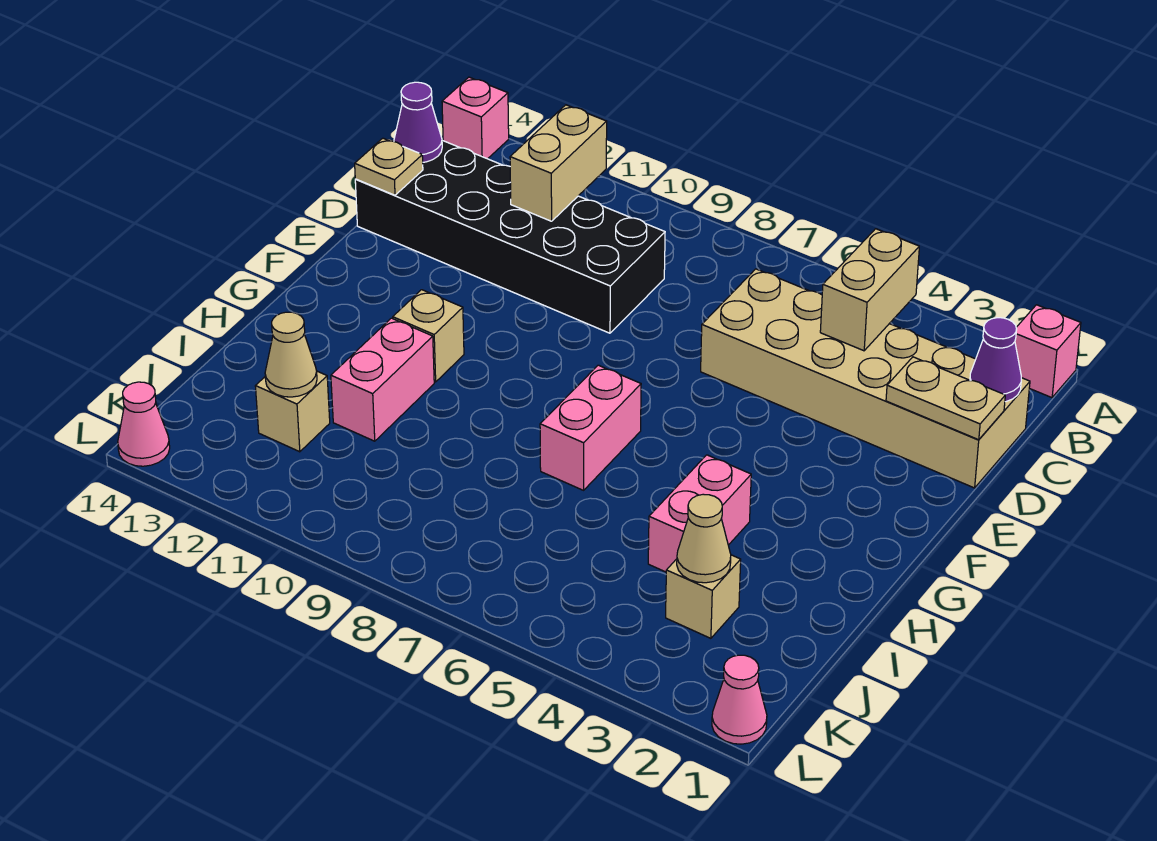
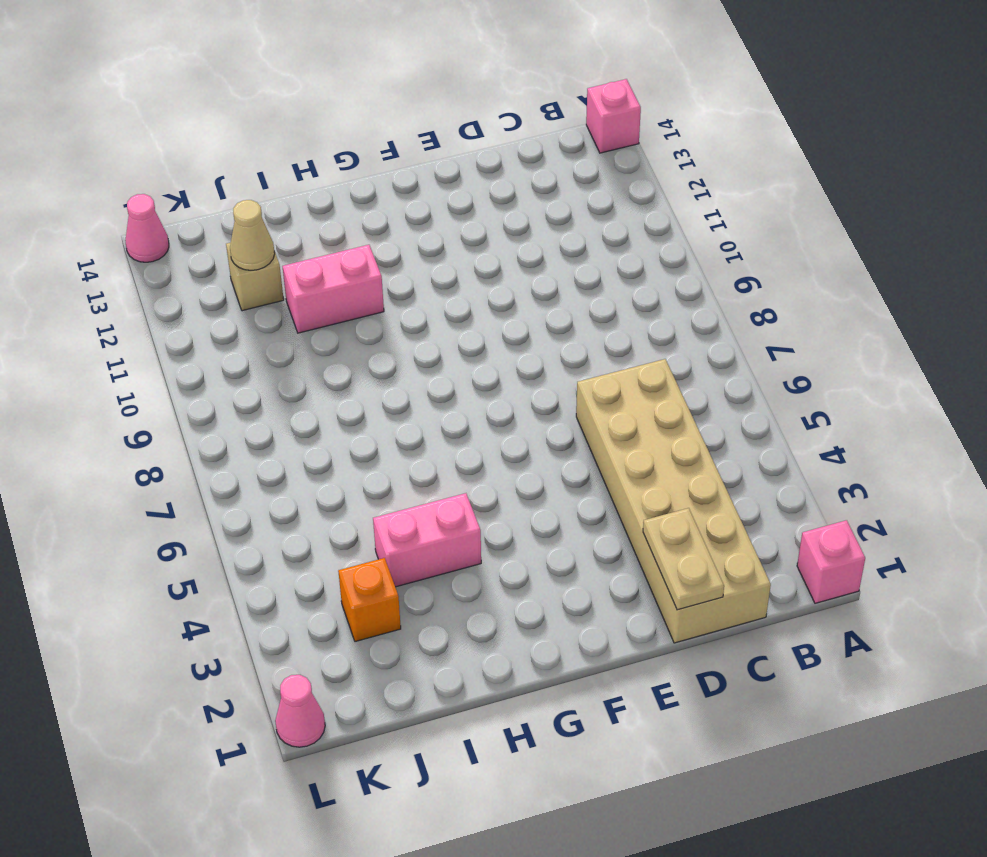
orange 1x1 brick [338,558,401,642] -> tan 1x1 brick [666,555,741,638]
none -> black 2x6 brick [355,140,665,333]
none -> pink 1x2 brick [540,365,641,490]
none -> tan 1x1 brick [393,290,464,382]

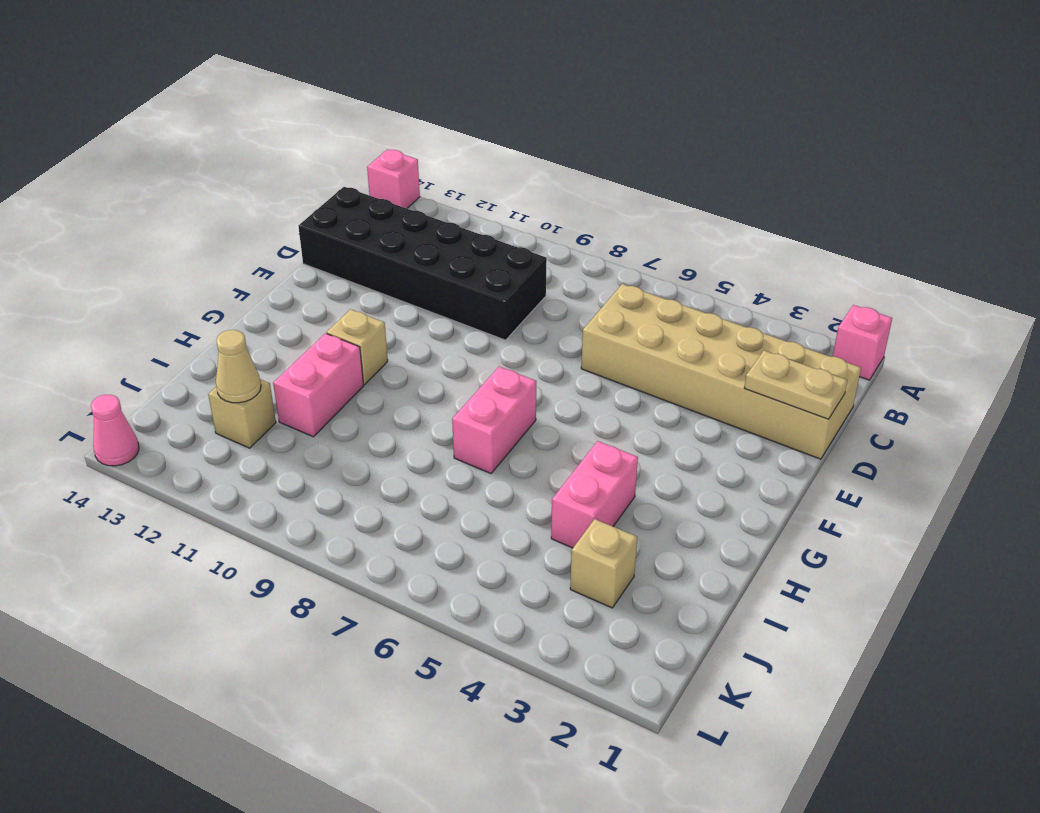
none -> pink 1x1 cone [712,655,767,744]
none -> tan 1x2 brick [820,229,919,351]
none -> tan 1x2 brick [510,105,607,221]

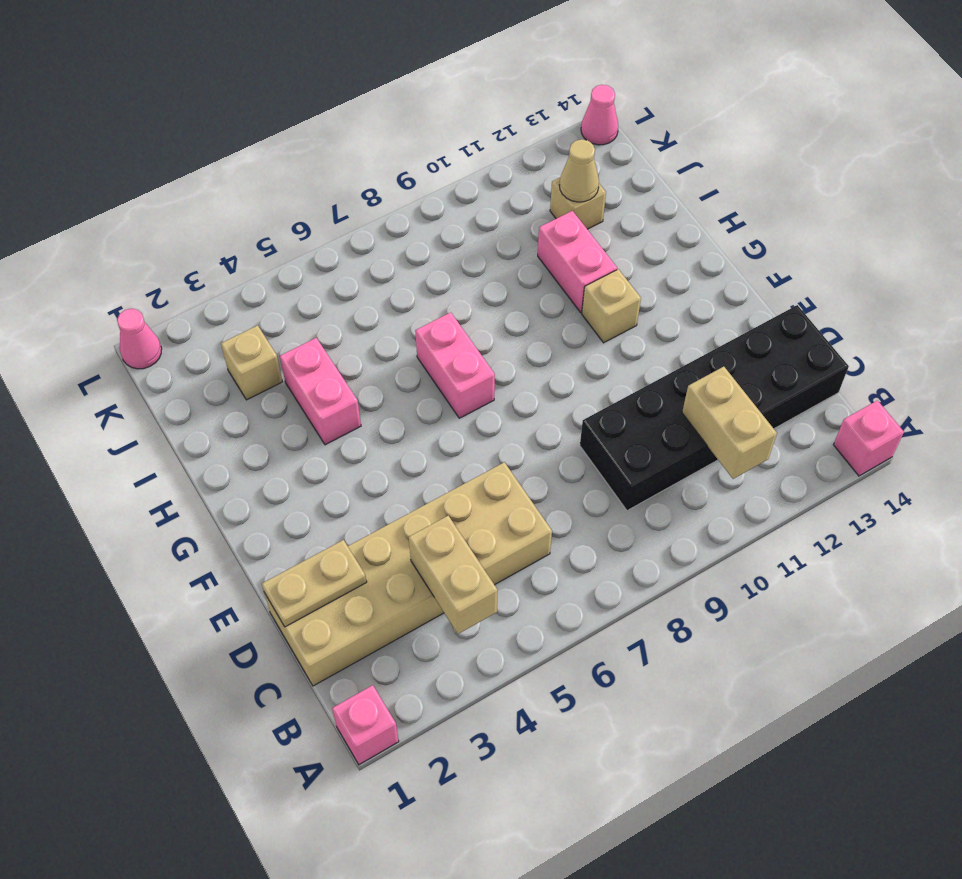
none -> purple 1x1 cone [970,318,1021,402]
none -> purple 1x1 cone [394,82,442,162]
none -> tan 1x1 plate [355,138,423,195]

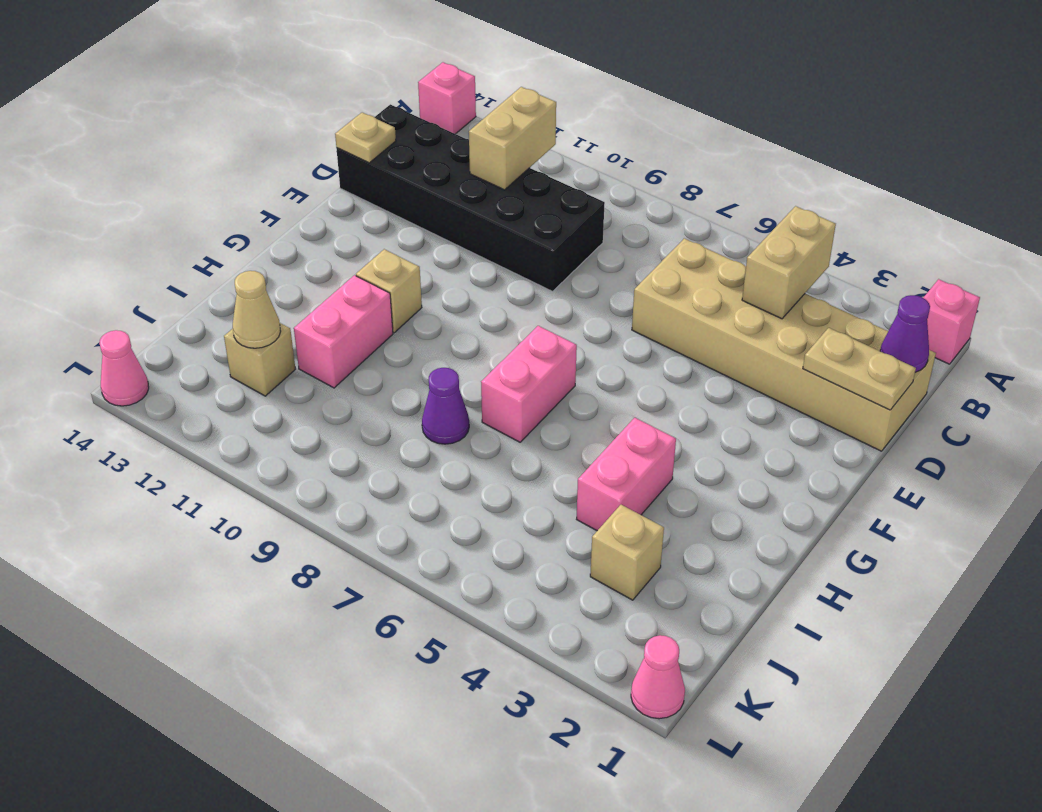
purple 1x1 cone [422,368,469,444] -> purple 1x1 cone moved to [394,82,442,162]
none -> tan 1x1 cone [677,494,731,583]

